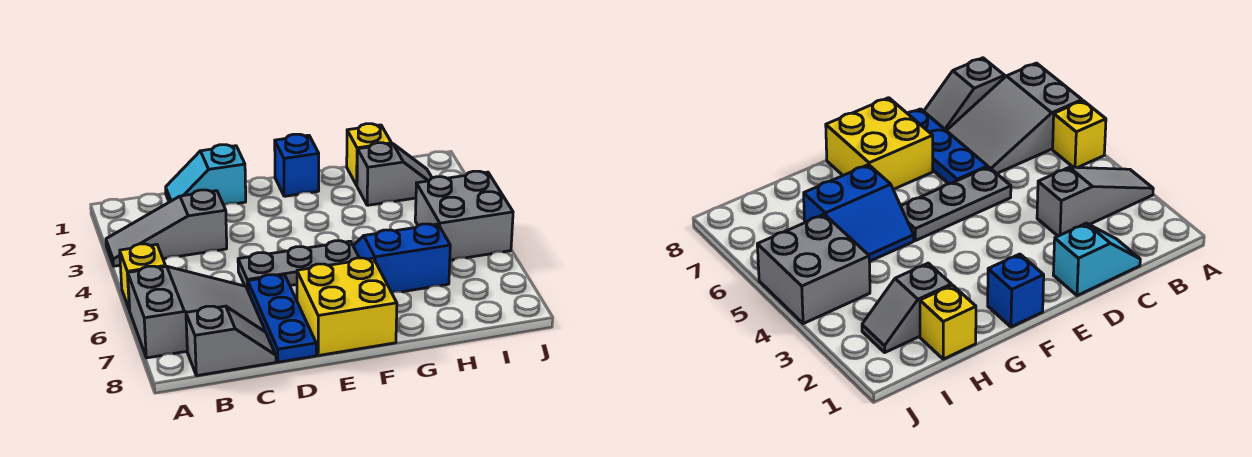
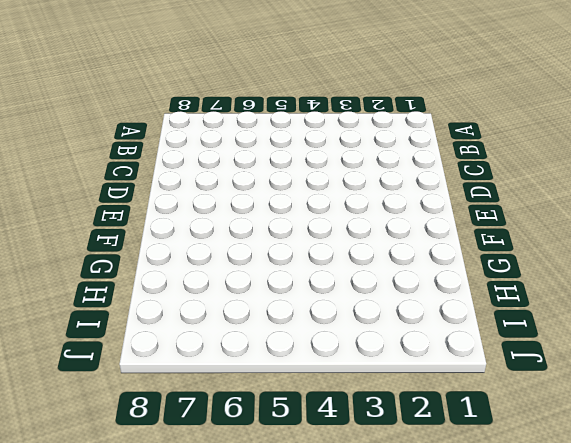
none -> grey 1x3 slope [106,190,227,266]
none -> yellow 1x1 brick [120,244,166,311]
none -> grey 2x3 slope [128,266,265,358]

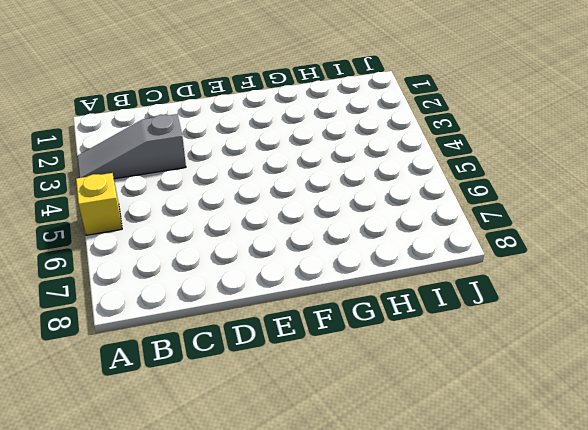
none -> grey 2x3 slope [128,266,265,358]
none -> grey 1x2 slope [186,306,276,376]
none -> cyan 1x2 slope [166,145,246,205]

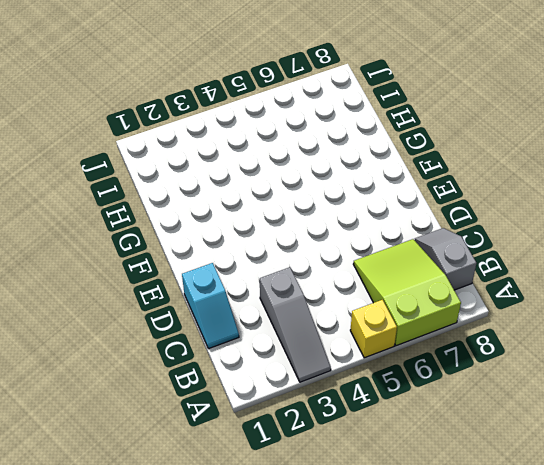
lime 2x3 slope [353,239,461,346] -> grey 2x3 slope [128,266,265,358]
none -> grey 1x3 plate [238,241,359,290]
none -> blue 1x3 plate [248,275,316,362]
none -> yellow 2x2 brick [297,258,397,356]

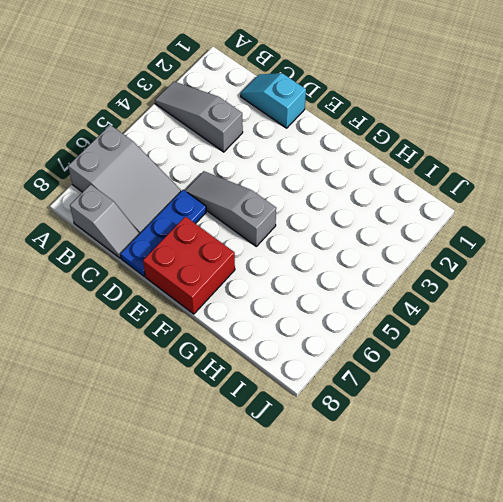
grey 1x3 slope [185,171,276,246] -> grey 1x3 plate [238,241,359,290]
red 2x2 brick [143,216,235,314] -> yellow 2x2 brick [297,258,397,356]
none -> yellow 1x1 brick [120,244,166,311]
none -> blue 1x1 brick [275,134,319,196]
none -> blue 2x2 slope [353,224,450,293]

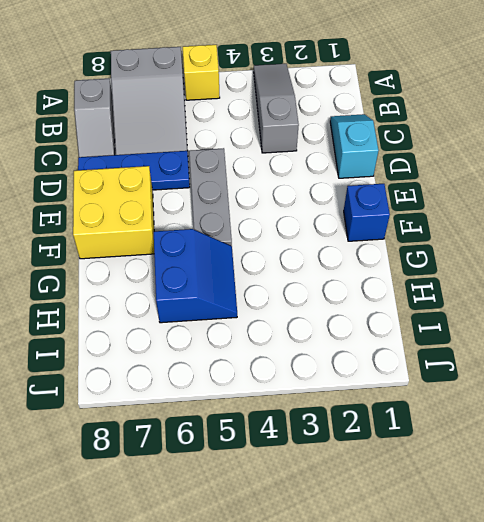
none -> yellow 1x1 brick [347,124,392,185]
none -> grey 1x2 slope [357,143,432,205]
none -> grey 2x2 brick [415,171,513,260]

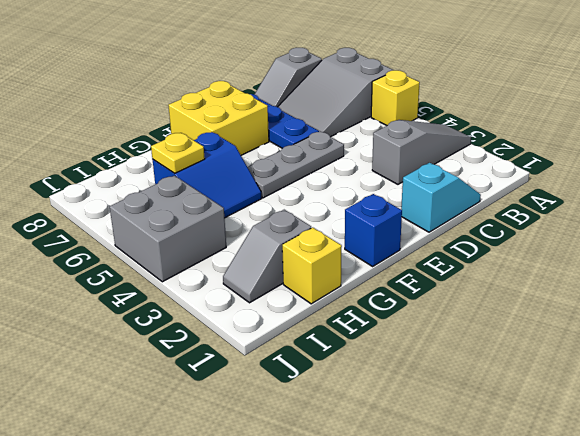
yellow 1x1 plate [151,133,205,173] -> none

